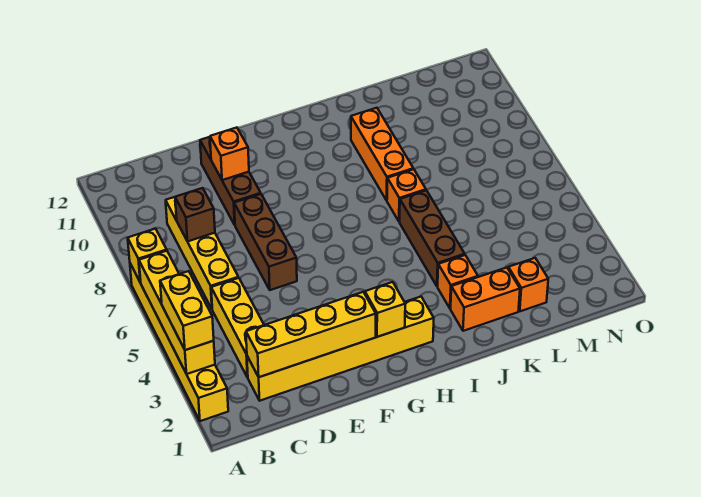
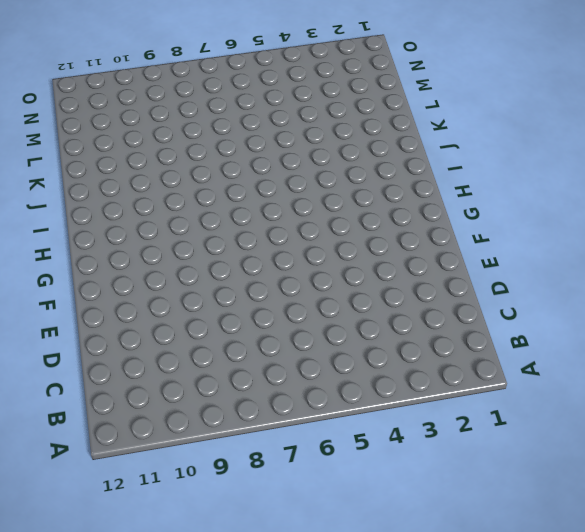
none -> yellow 1x6 brick [130,263,228,421]
none -> yellow 1x6 brick [247,297,434,401]
none -> yellow 1x3 brick [211,278,264,377]

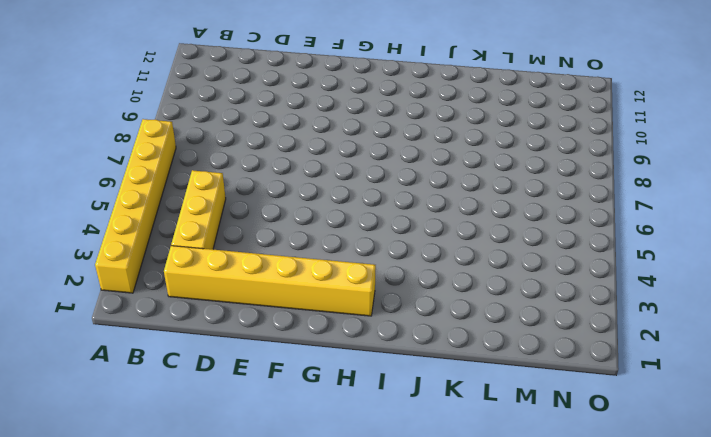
none -> yellow 1x4 brick [166,197,238,309]
none -> brown 1x3 brick [234,194,297,290]
none -> brown 1x3 brick [200,137,261,225]

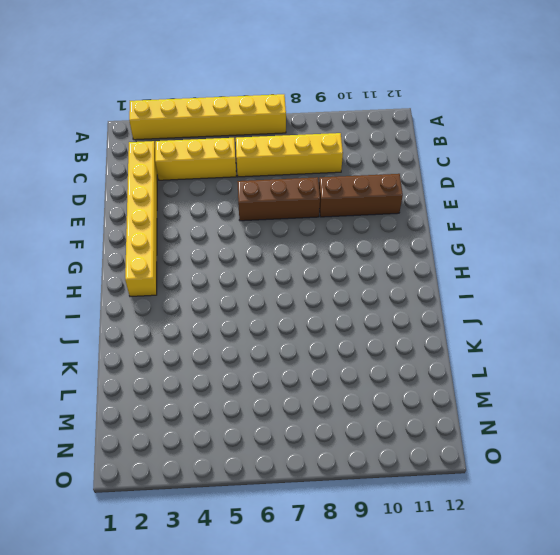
none -> orange 1x2 brick [451,268,520,331]
none -> orange 1x1 brick [438,255,478,308]
none -> brown 1x3 brick [400,190,465,286]

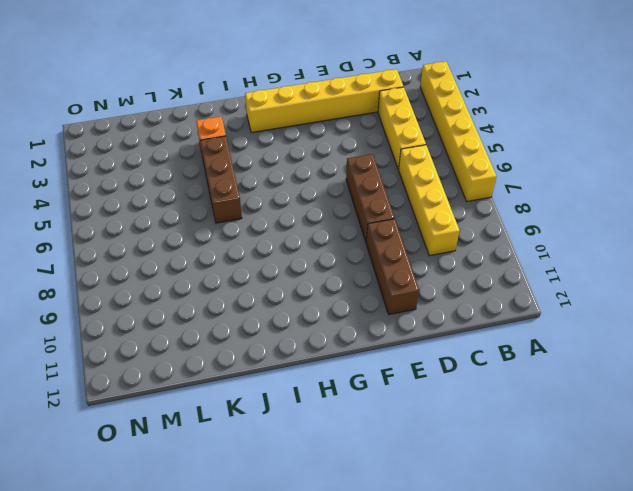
none -> orange 1x2 brick [451,268,520,331]
none -> orange 1x1 brick [387,169,426,222]
none -> orange 1x3 brick [351,108,413,200]

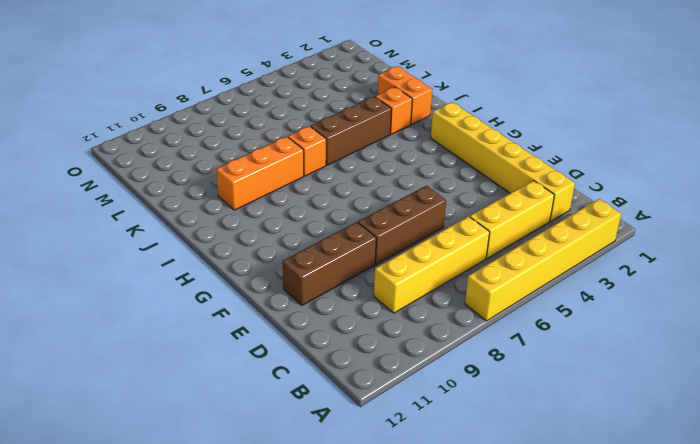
none -> orange 1x1 brick [508,258,548,311]
none -> yellow 1x4 brick [139,251,215,374]
none -> yellow 1x1 brick [128,229,167,282]

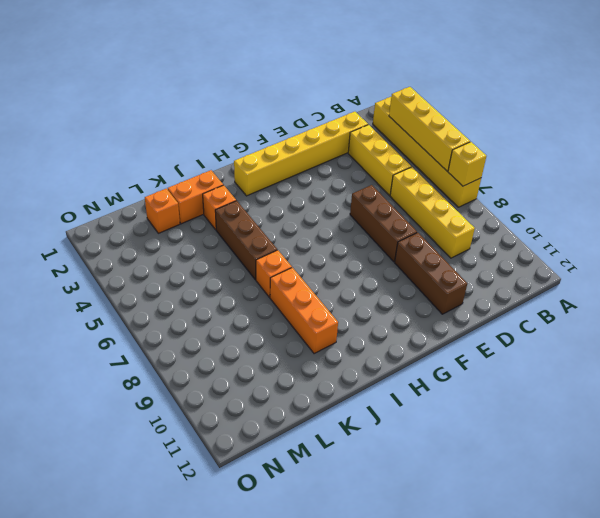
none -> yellow 1x4 brick [246,292,376,377]
none -> brown 1x1 brick [175,188,215,242]
none -> orange 1x1 brick [210,128,249,180]

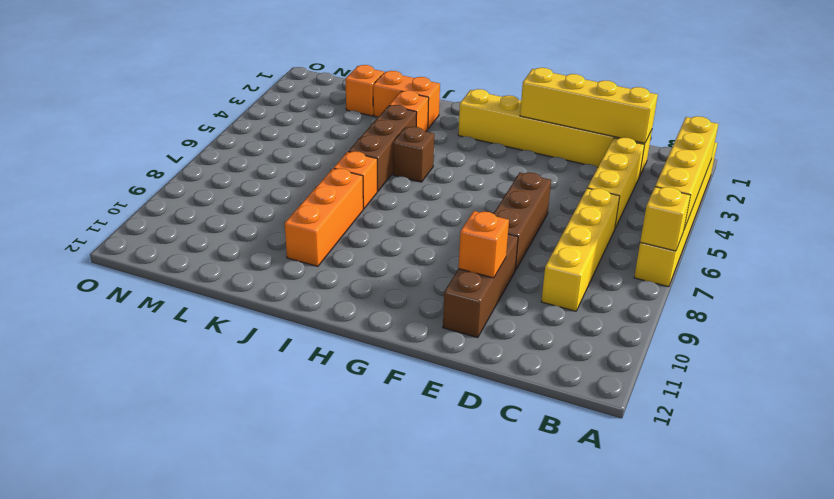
brown 1x1 brick [393,127,434,182] -> brown 1x1 brick moved to [175,188,215,242]
none -> yellow 1x1 brick [365,282,405,337]
none -> yellow 1x2 brick [160,271,214,350]

